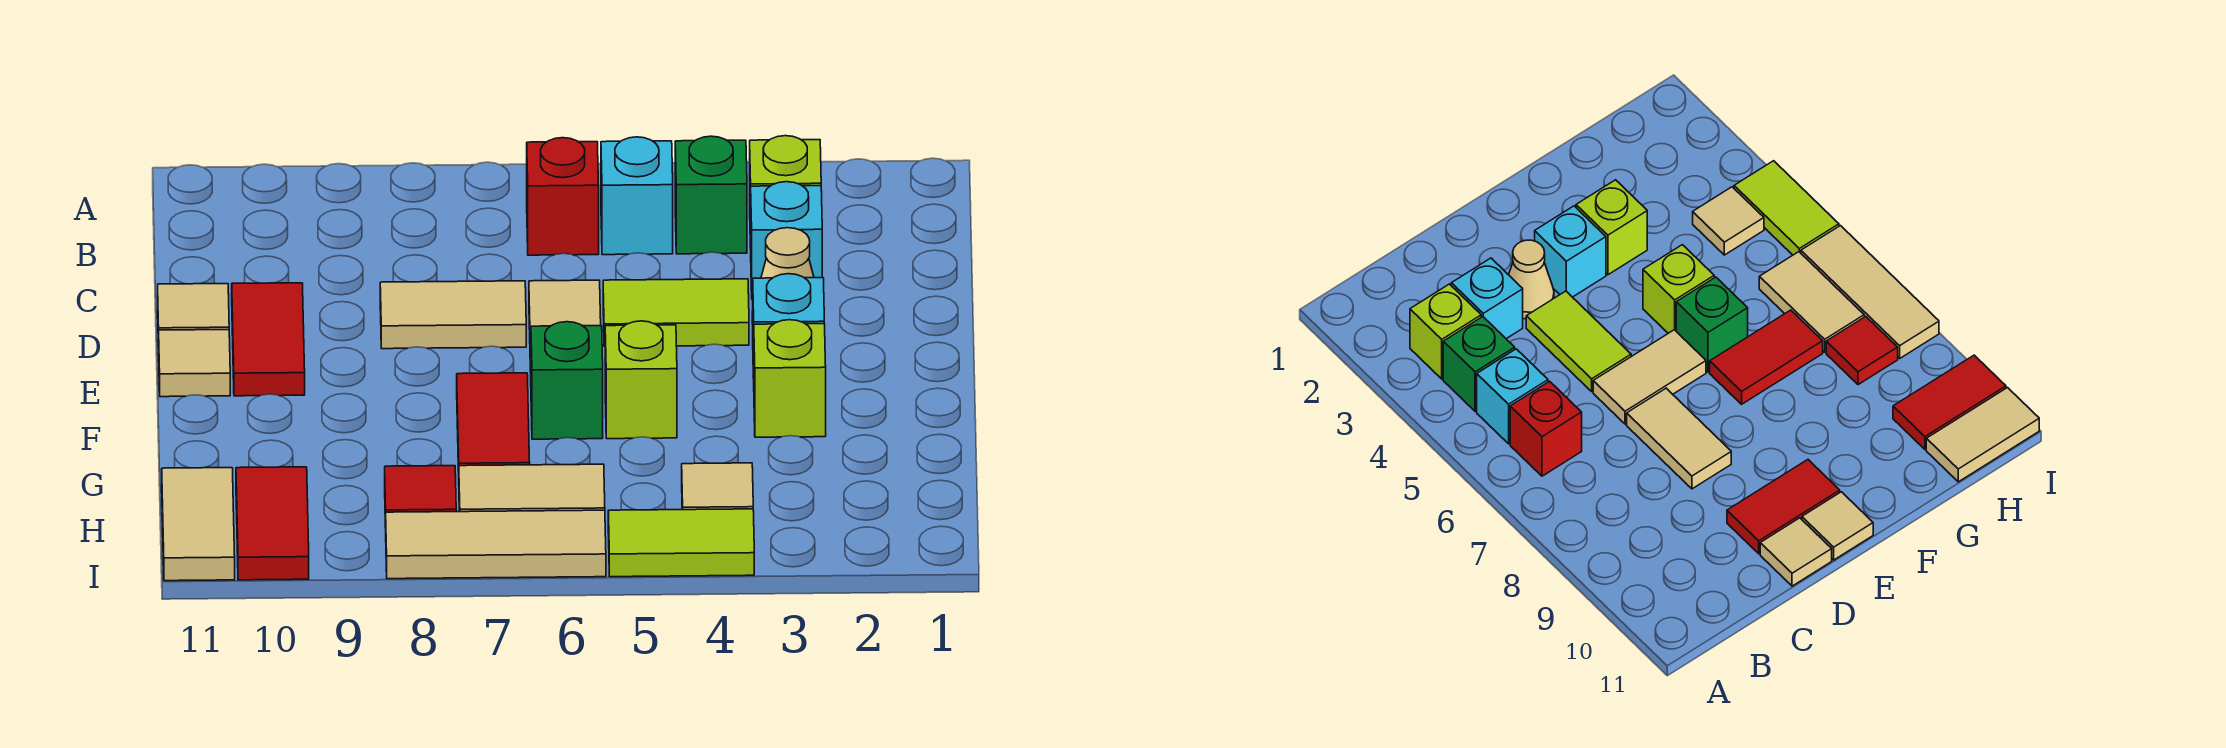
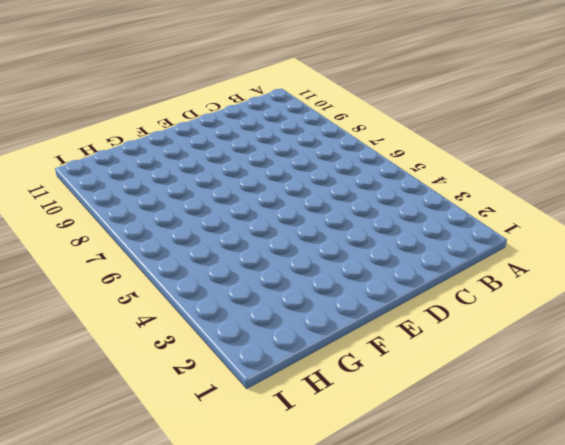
none -> lime 1x1 brick [750,136,821,248]
none -> green 1x1 brick [675,136,747,254]
none -> cyan 1x1 brick [601,137,673,255]

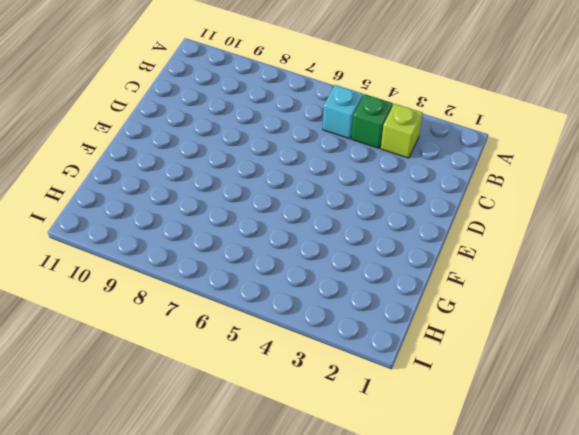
none -> red 1x1 brick [527,138,599,255]
none -> cyan 1x1 brick [751,182,822,299]
none -> tan 1x1 cone [752,228,814,324]

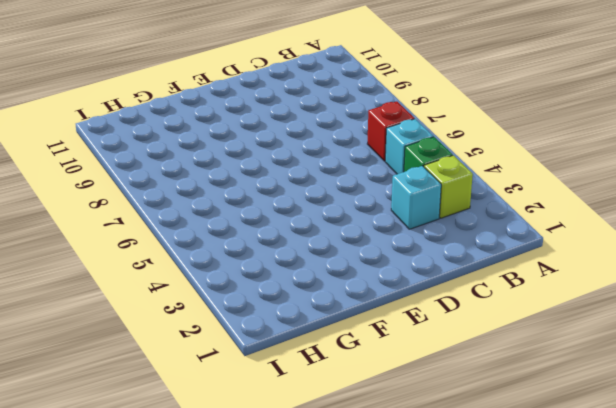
none -> tan 1x1 cone [752,228,814,324]
none -> lime 1x2 tile [603,279,749,346]
none -> tan 1x2 tile [529,280,601,373]

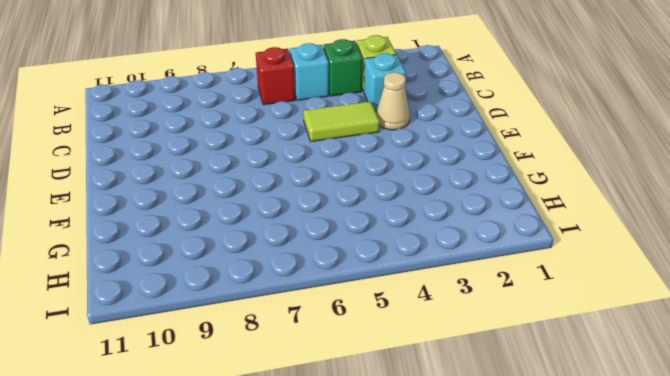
none -> tan 1x2 tile [529,280,601,373]
none -> tan 1x2 tile [380,281,526,349]
none -> red 1x2 tile [232,283,305,396]

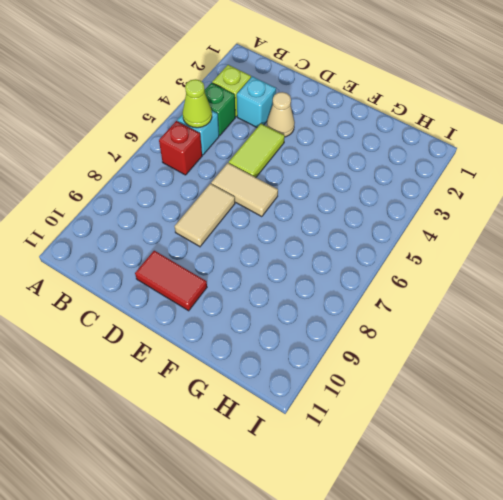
lime 1x1 cone [183,79,212,128] -> none
none -> tan 1x1 tile [158,284,229,348]
none -> cyan 1x1 brick [752,274,824,378]
none -> tan 1x1 tile [159,330,230,397]

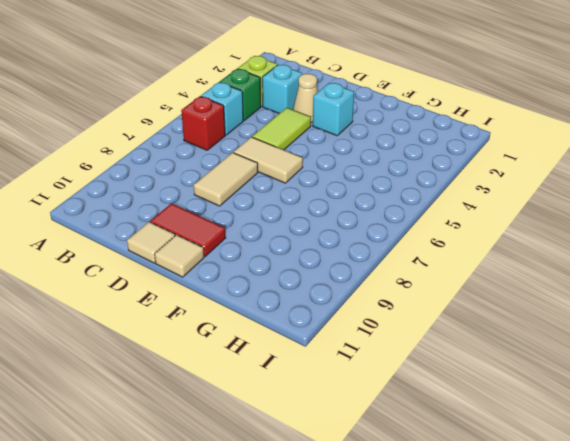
none -> lime 1x1 brick [754,320,826,437]
none -> lime 1x1 brick [605,321,677,439]
none -> green 1x1 brick [531,322,603,439]

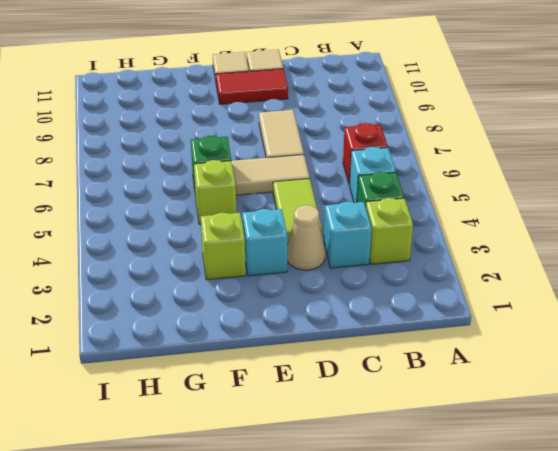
none -> red 1x2 tile [457,373,530,472]
none -> tan 1x1 tile [682,463,753,510]
none -> tan 1x2 tile [459,464,605,512]

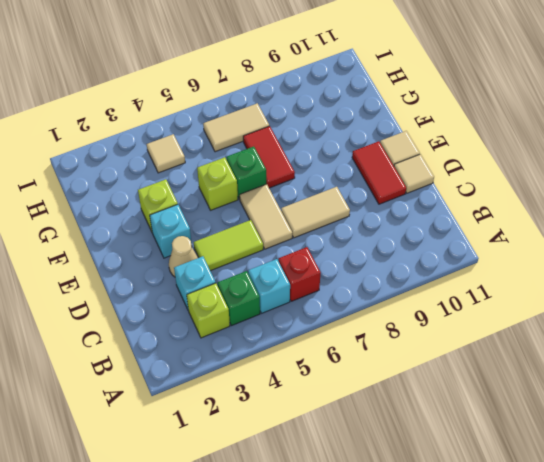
none -> red 1x1 tile [385,466,456,528]
none -> red 1x2 tile [236,467,309,580]
none -> tan 1x2 tile [162,468,235,581]

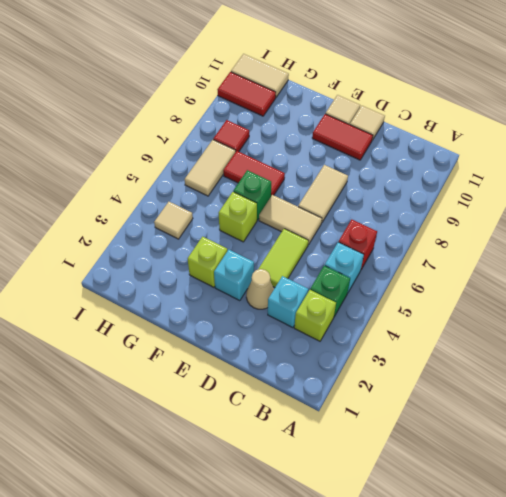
none -> lime 1x2 tile [608,509,754,577]
none -> tan 1x3 tile [386,510,606,579]

